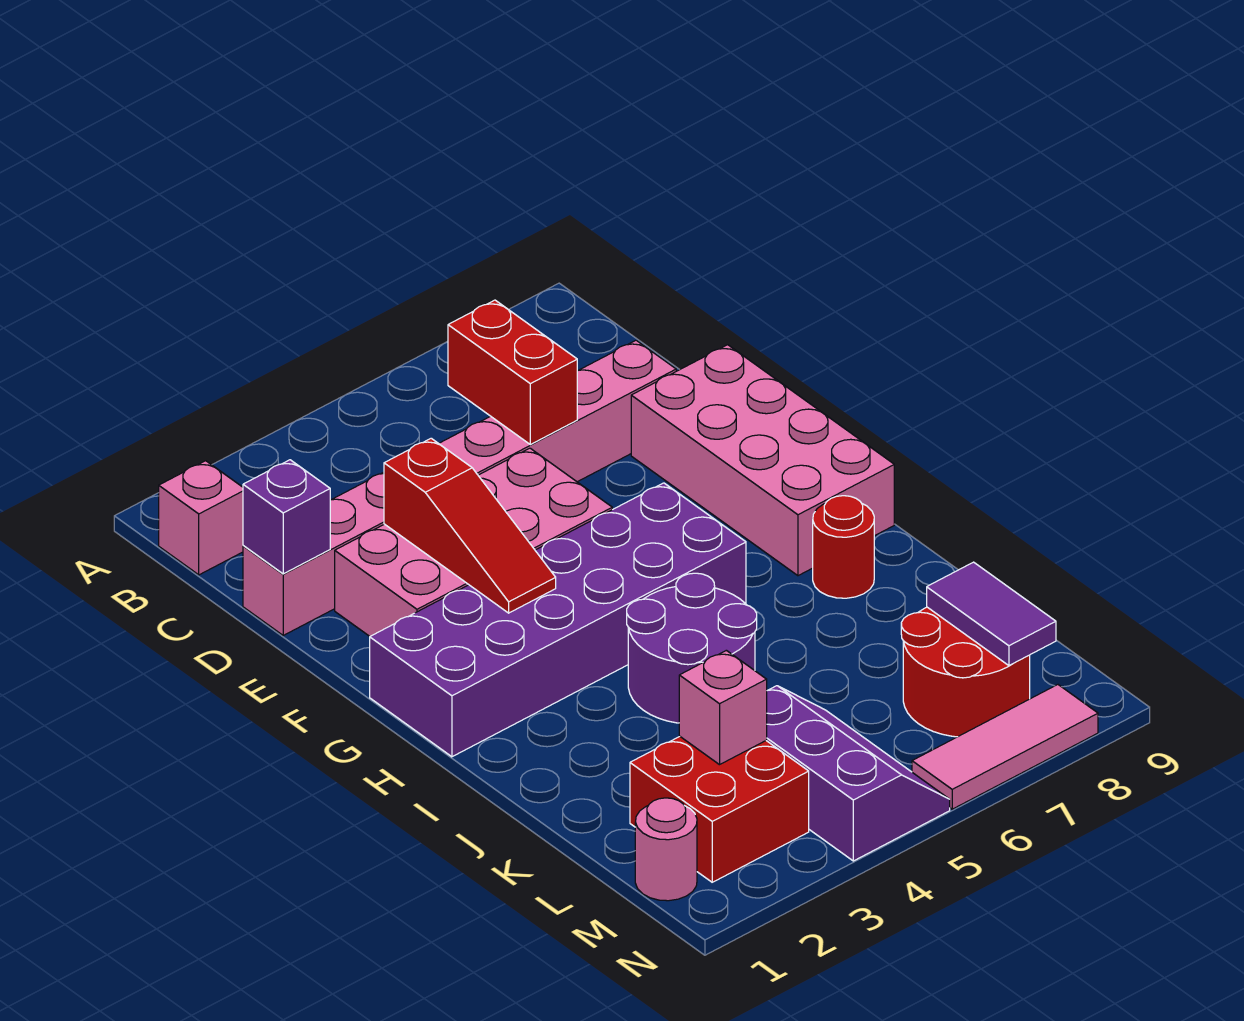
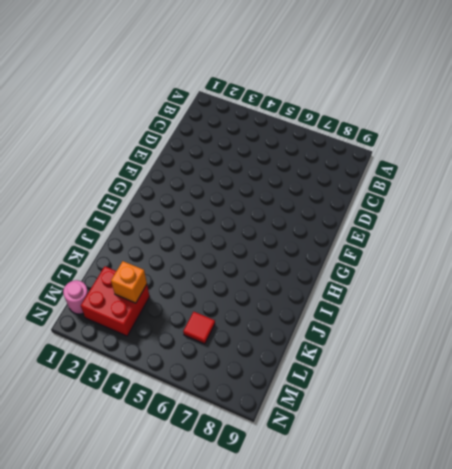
orange 1x1 brick [111,261,147,303] -> pink 1x1 brick [679,650,767,765]
red 1x1 tile [183,312,215,344] -> none
none -> pink 1x1 brick [159,461,243,575]
none -> pink 1x8 brick [243,340,676,635]
none -> pink 2x4 brick [335,448,612,636]

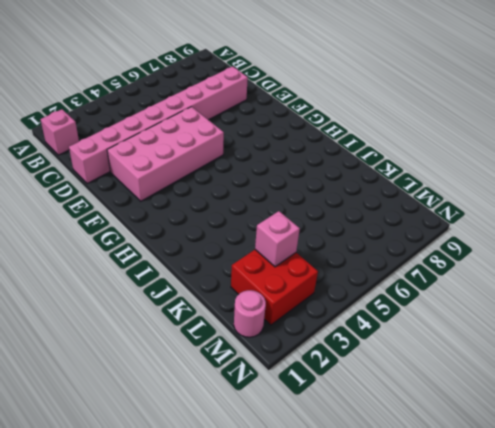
none -> pink 2x4 brick [631,345,894,576]
none -> purple 2x6 brick [370,483,746,757]
none -> purple 2x2 round brick [627,573,757,723]

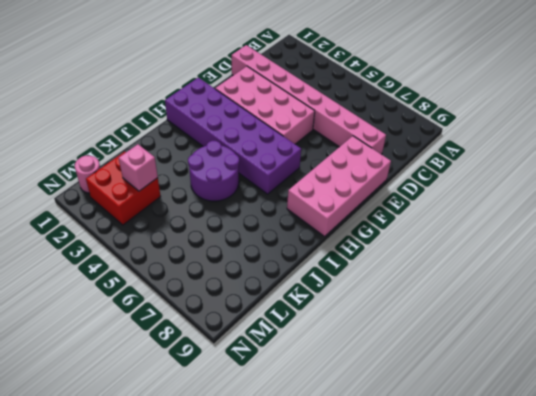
none -> pink 1x1 brick [159,461,243,575]
none -> red 1x1 round brick [813,496,874,598]
none -> purple 2x3 slope [766,686,950,861]

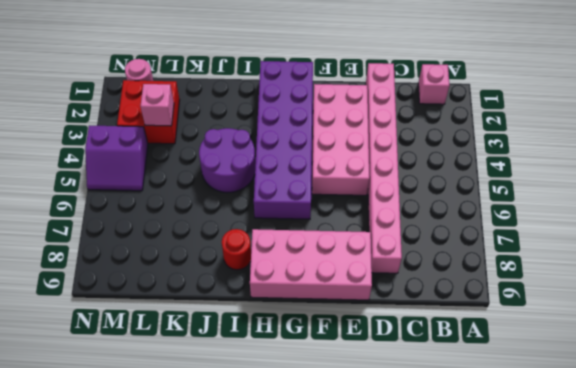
purple 2x2 slope [85,126,148,191] -> purple 2x3 slope [766,686,950,861]
none -> red 2x2 round brick [901,607,1030,737]
none -> pink 1x3 tile [912,685,1098,809]
none -> red 1x2 brick [448,300,577,445]

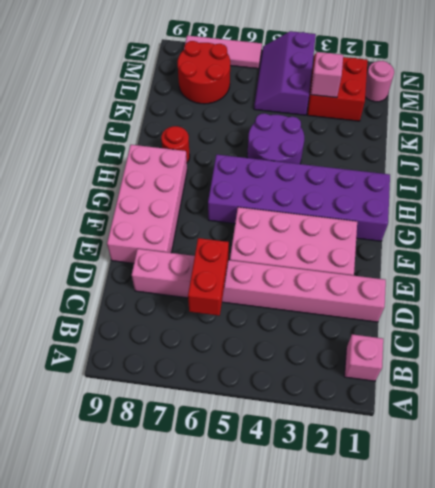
none -> purple 1x1 brick [243,460,330,574]
none -> red 1x3 slope [384,438,556,613]
none -> purple 1x2 tile [927,562,1056,666]

